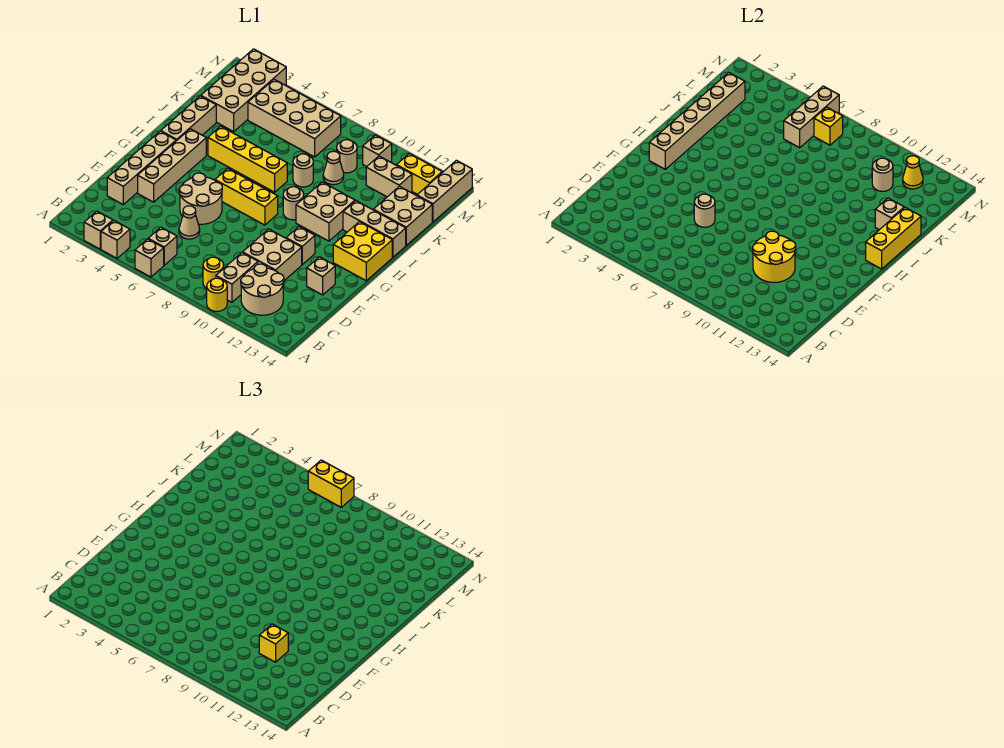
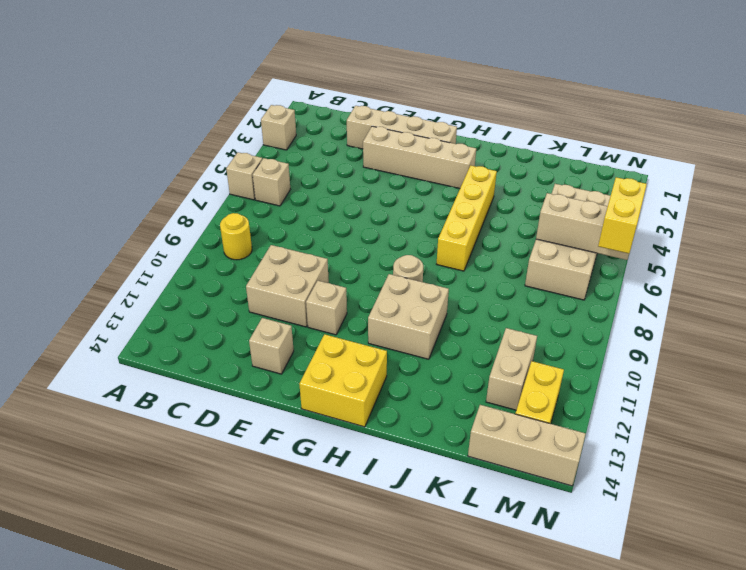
none -> tan 1x1 brick [101,220,130,259]
none -> yellow 1x1 round brick [207,278,227,311]
none -> tan 1x2 brick [216,253,258,302]
none -> tan 2x2 round brick [241,264,284,315]

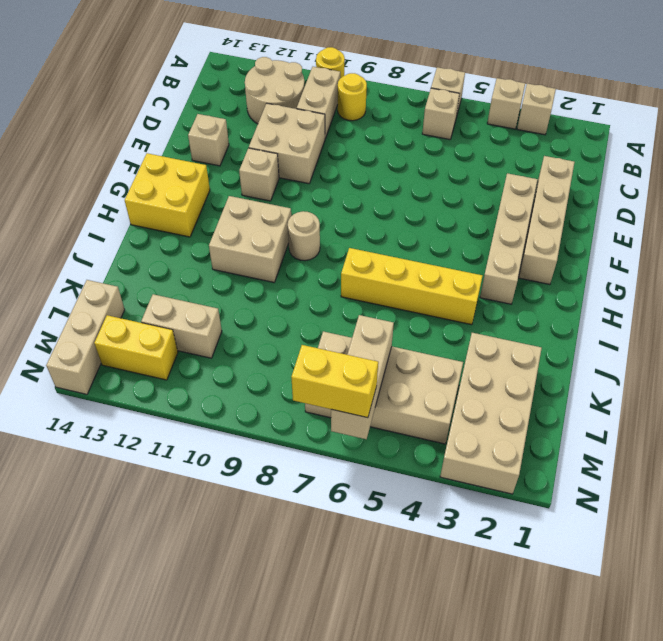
none -> tan 1x1 cone [179,206,200,239]
none -> tan 2x2 round brick [179,173,222,224]
none -> yellow 1x3 brick [215,168,278,225]
none -> tan 1x3 brick [161,96,216,141]

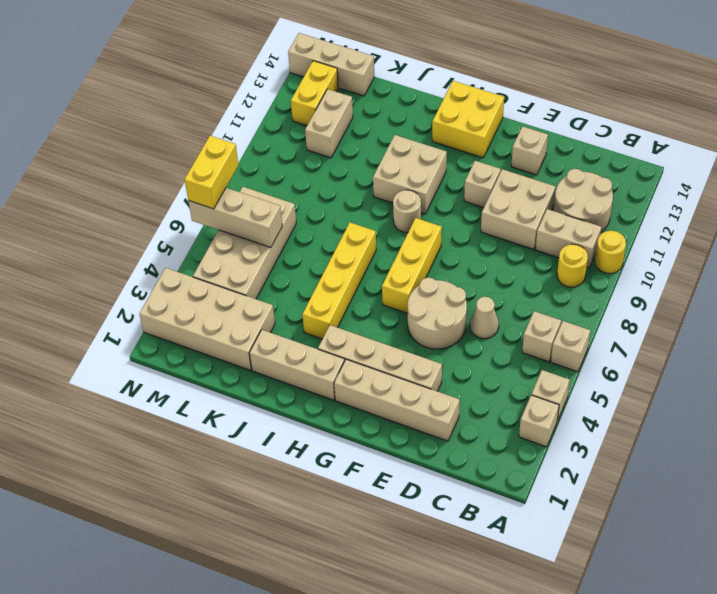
none -> tan 1x3 brick [343,201,406,257]
none -> tan 1x1 round brick [293,154,313,187]
none -> tan 2x2 brick [373,186,432,245]
none -> tan 1x1 cone [323,151,344,185]

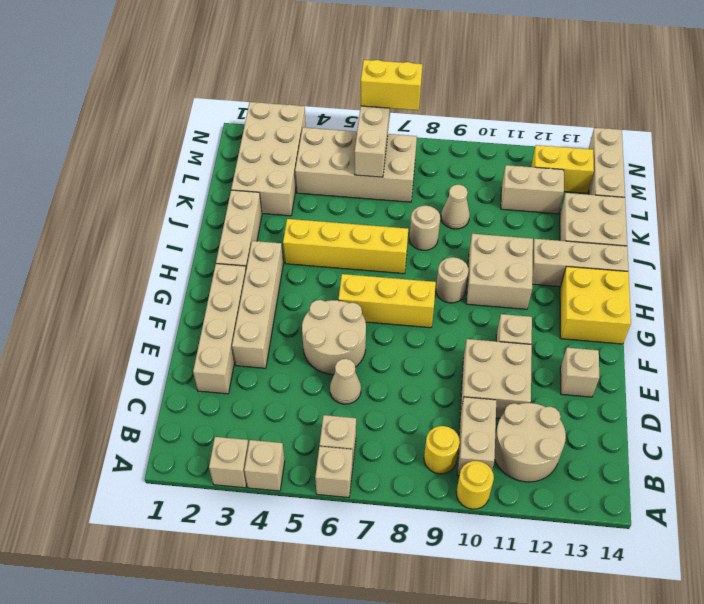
none -> tan 1x1 round brick [337,140,357,173]
none -> tan 1x1 brick [363,135,392,167]
none -> yellow 2x2 round brick [753,231,796,282]
none -> tan 1x1 round brick [694,194,715,227]

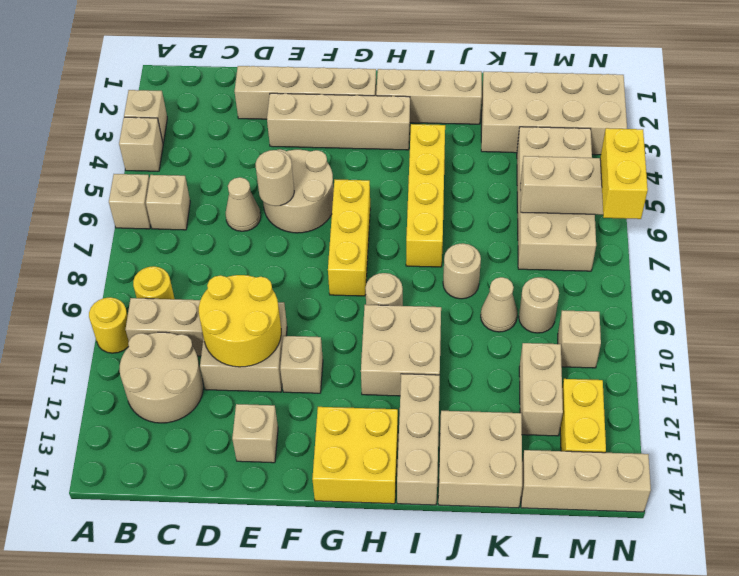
none -> tan 1x6 brick [649,73,745,169]
none -> yellow 1x3 brick [866,207,921,269]
none -> tan 1x1 brick [875,198,904,230]
none -> tan 1x1 round brick [872,158,893,191]

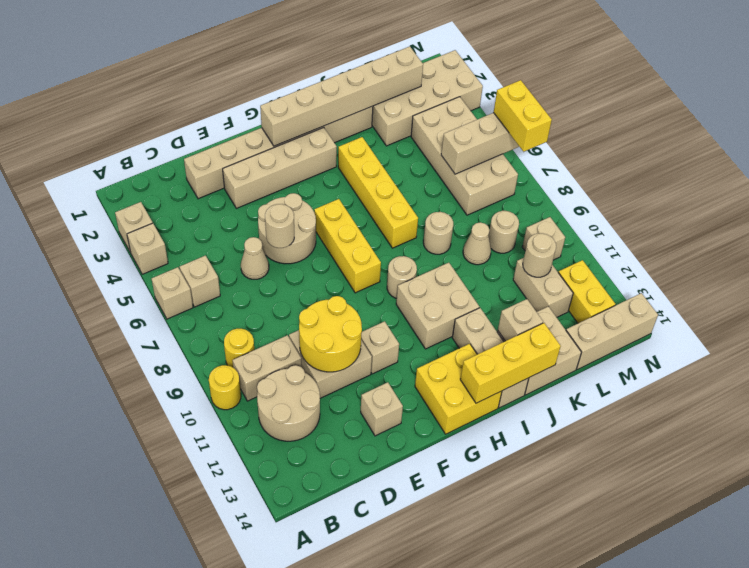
none -> yellow 1x1 brick [814,107,843,145]
none -> yellow 1x1 cone [903,156,923,189]
none -> yellow 1x1 brick [259,624,288,662]

